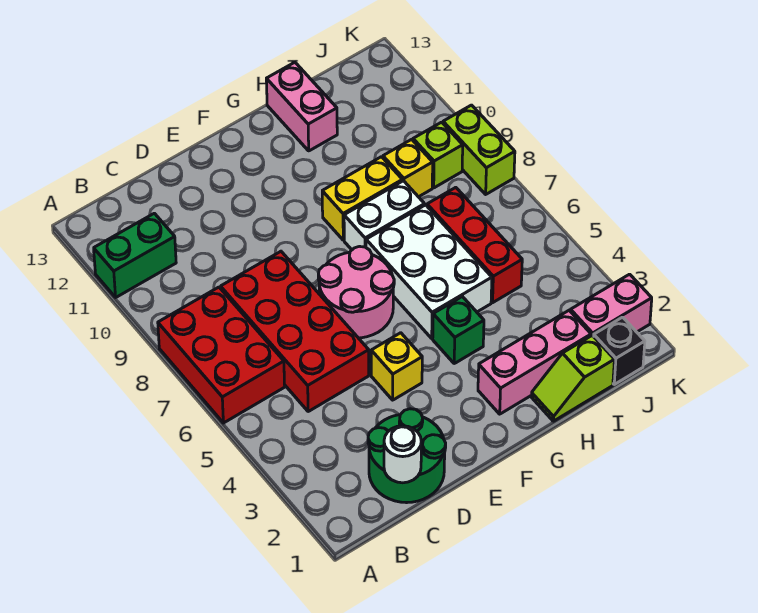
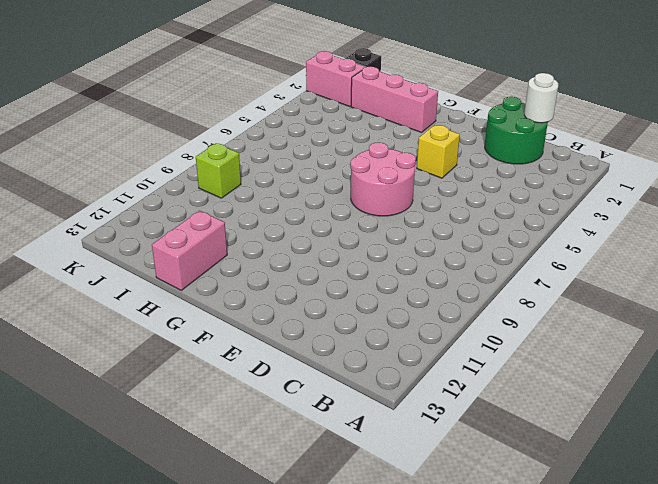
none -> red 2x3 brick [158,287,285,423]
none -> green 1x2 brick [94,213,176,297]
none -> red 2x4 brick [221,251,369,411]

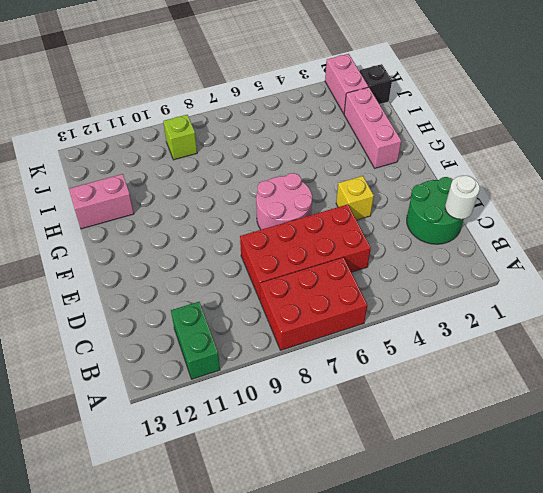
none -> green 1x1 brick [433,297,484,363]
none -> white 2x3 brick [366,205,492,338]
none -> white 1x2 brick [344,181,425,250]

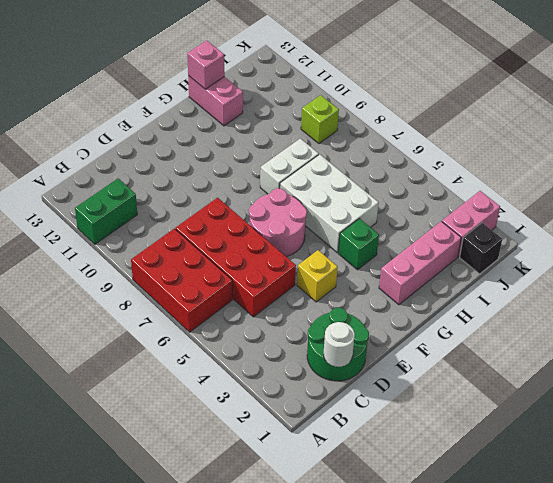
pink 1x1 brick [187,40,225,89] -> none
none -> yellow 1x2 brick [322,157,402,240]
none -> lime 1x2 slope [531,335,614,421]
none -> red 1x3 brick [427,187,522,303]

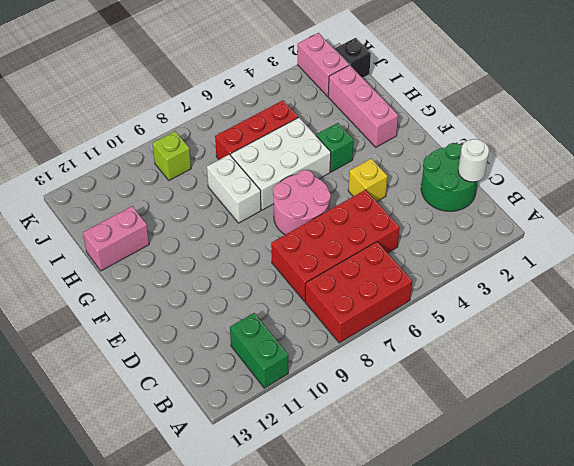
none -> yellow 1x2 brick [322,157,402,240]
none -> lime 1x2 slope [531,335,614,421]
none -> yellow 1x1 brick [383,139,433,197]

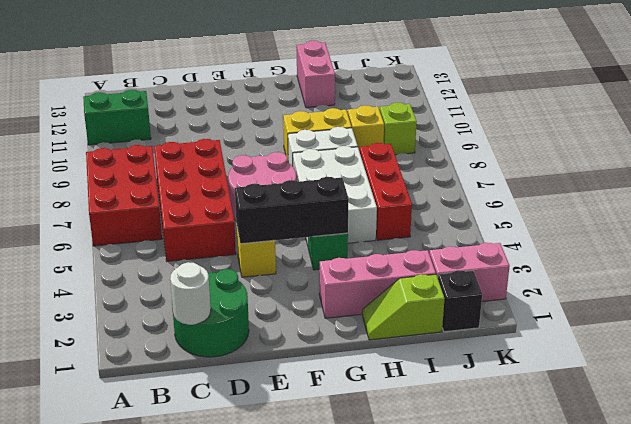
black 1x3 brick [235,177,349,244] -> none
none -> lime 1x2 brick [443,105,515,194]

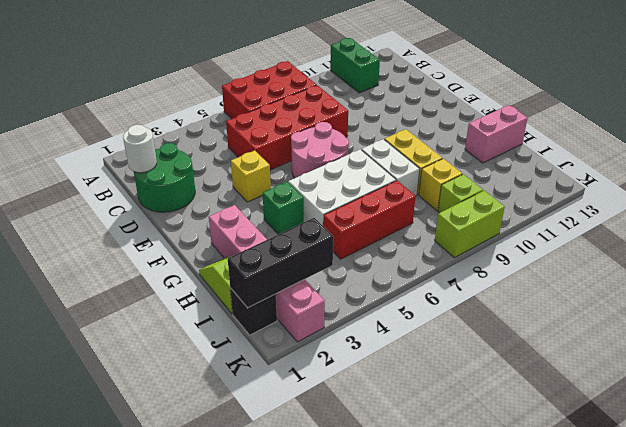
black 1x3 brick [228,218,333,308] -> none

